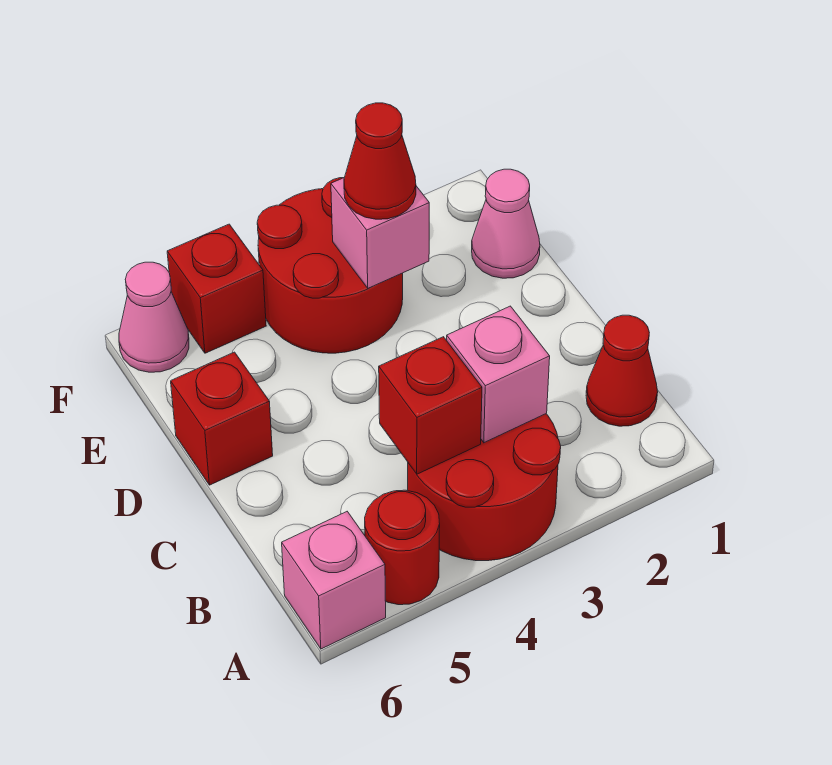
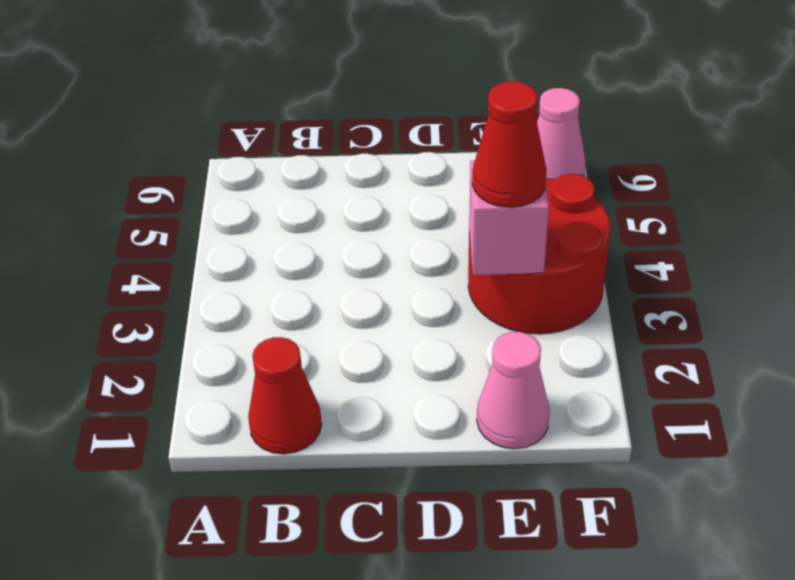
none -> red 2x2 round brick [408,414,561,561]
none -> red 1x1 round brick [365,490,440,605]
none -> pink 1x1 brick [282,512,386,649]

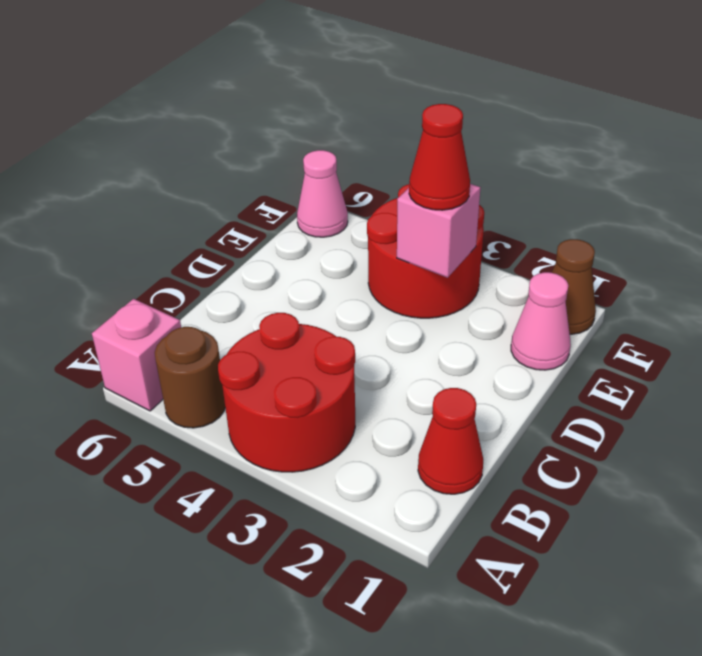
brown 1x1 round brick [155,327,225,428] -> red 1x1 round brick [365,490,440,605]
brown 1x1 cone [552,239,596,334] -> none
none -> red 1x1 brick [171,352,273,485]
none -> red 1x1 brick [167,224,266,353]
none -> pink 1x1 brick [447,306,550,443]

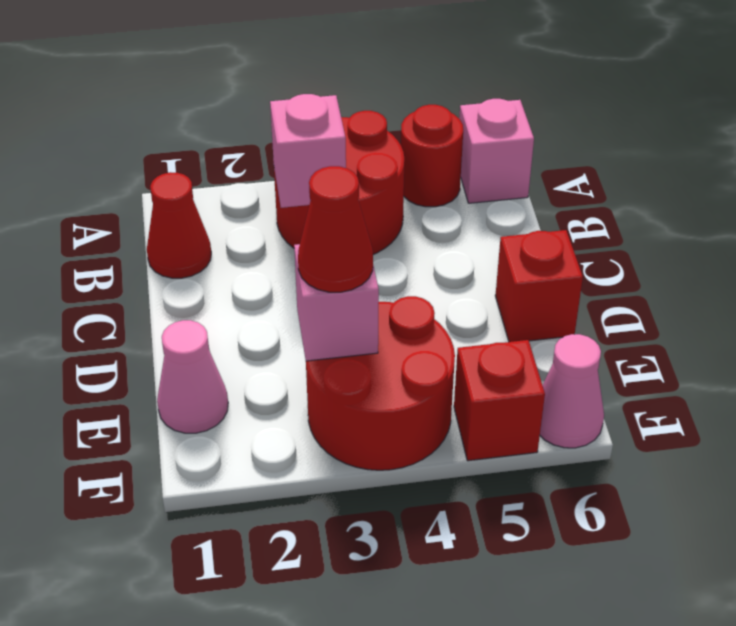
none -> red 1x1 brick [379,337,482,474]

